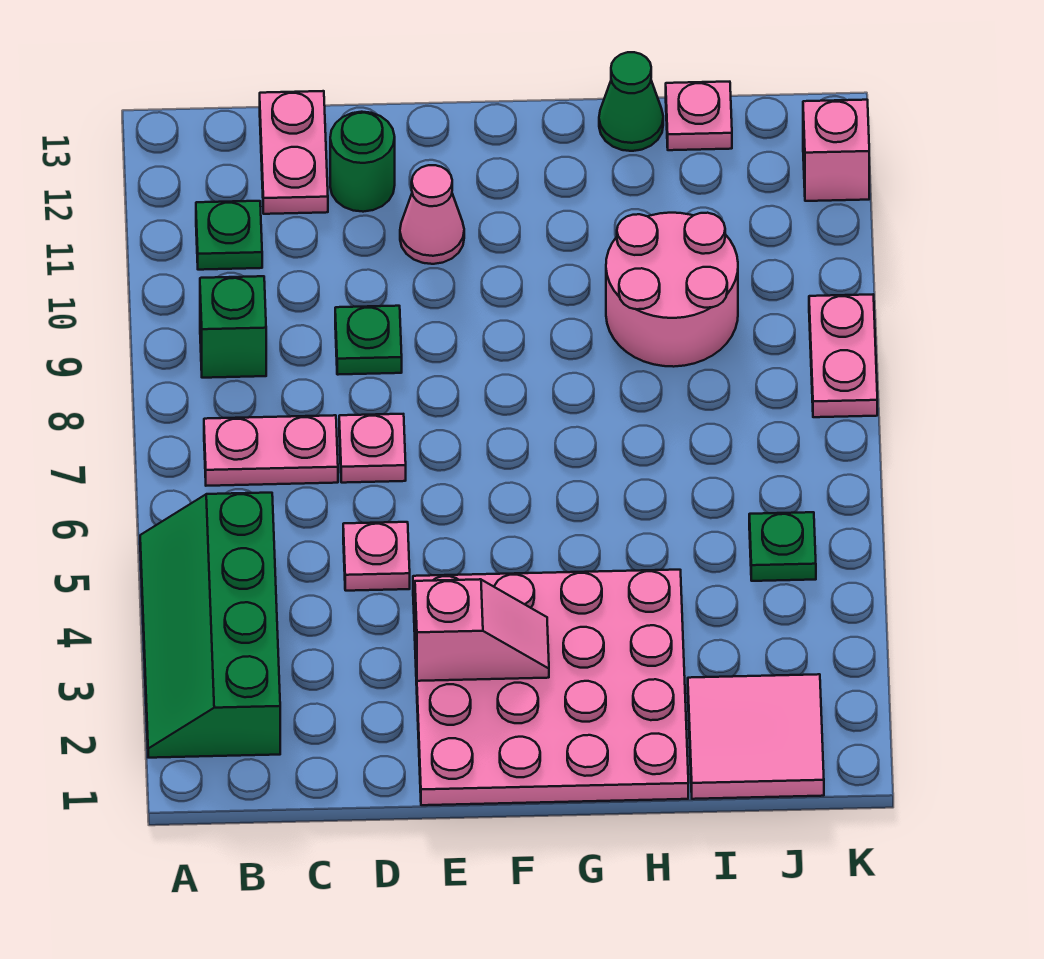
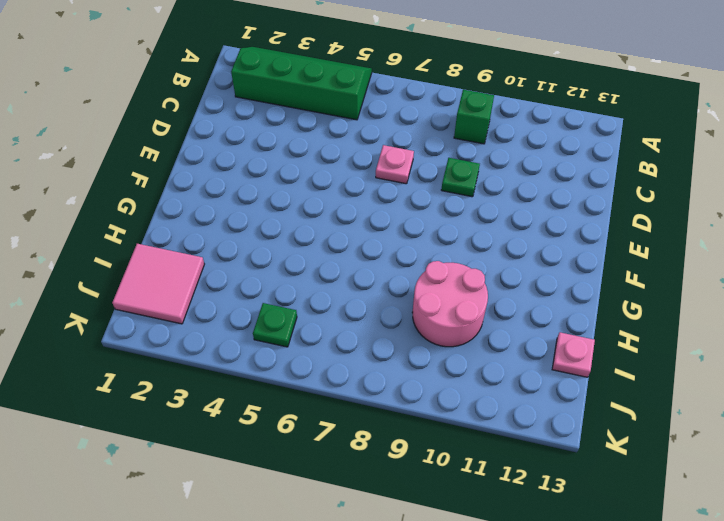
none -> pink 1x2 plate [204,415,338,486]
none -> green 1x1 plate [196,201,262,270]
none -> pink 1x2 plate [260,91,328,214]

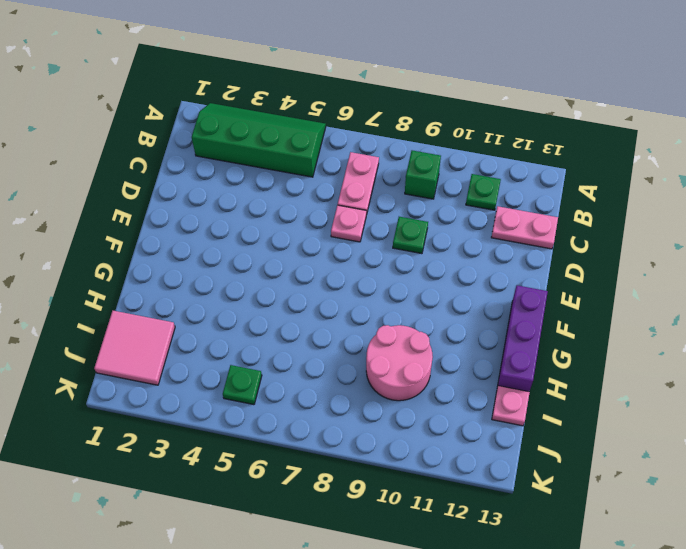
purple 1x3 brick [498,285,548,392] -> green 1x1 cone [599,52,663,151]
none -> pink 1x1 plate [343,522,410,591]
none -> green 1x1 round brick [330,112,395,212]
none -> pink 4x4 plate [413,570,688,805]

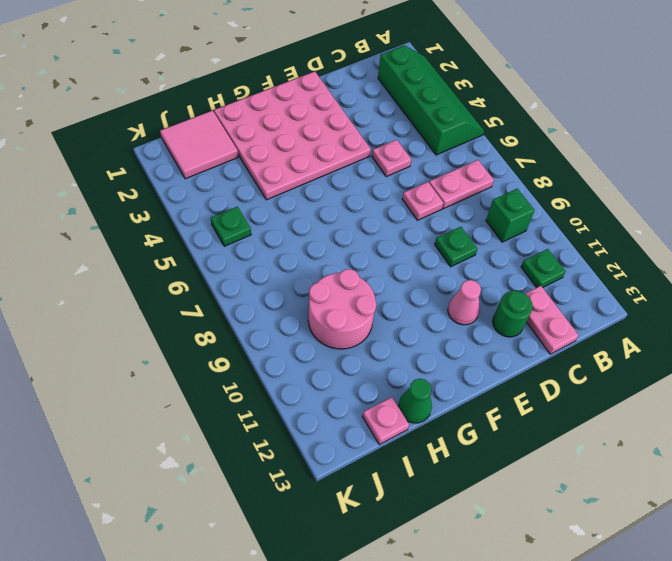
none -> pink 1x2 plate [809,295,877,417]
none -> pink 1x1 brick [803,100,869,201]
none -> pink 1x2 slope [415,579,549,681]

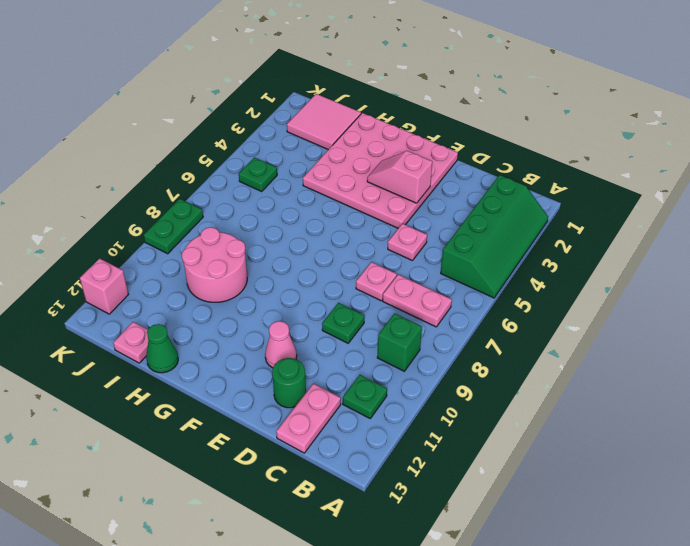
green 1x2 plate [144,199,203,254] -> pink 1x2 plate [809,295,877,417]

